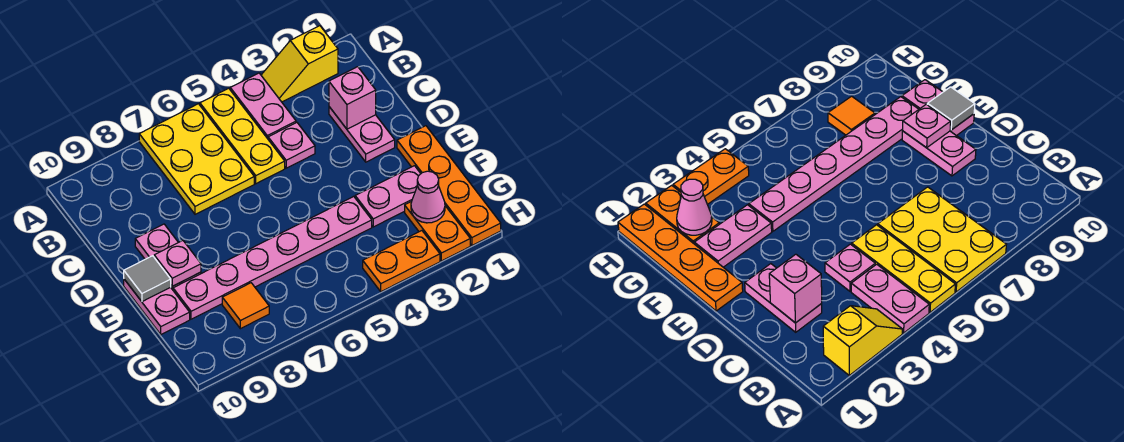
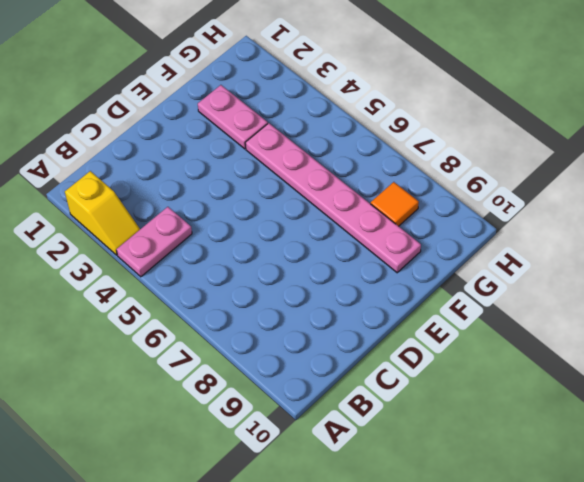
none -> yellow 1x3 plate [200,88,285,184]
none -> yellow 2x3 plate [139,104,254,214]
none -> pink 1x2 plate [329,107,395,162]

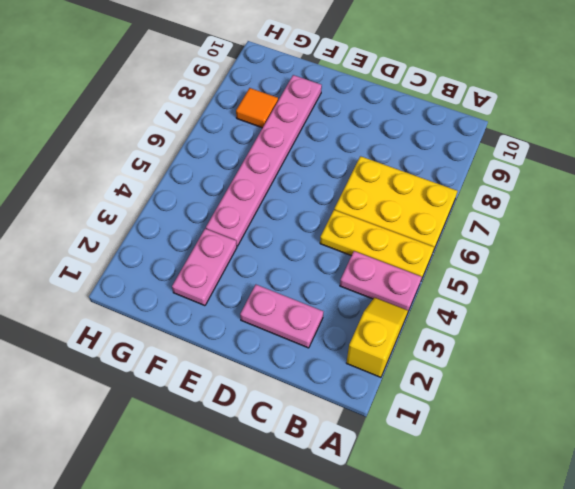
none -> pink 1x1 plate [268,123,315,168]
none -> pink 1x2 plate [135,224,201,290]
none -> orange 1x4 plate [397,126,501,245]

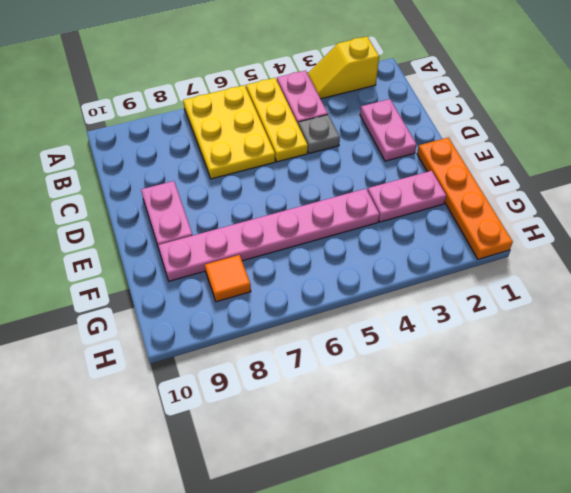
grey 1x1 plate [298,115,340,153] -> pink 1x1 plate [268,123,315,168]
none -> pink 1x2 plate [124,279,190,334]
none -> orange 1x2 plate [405,201,470,261]
none -> orange 1x2 plate [363,231,440,292]

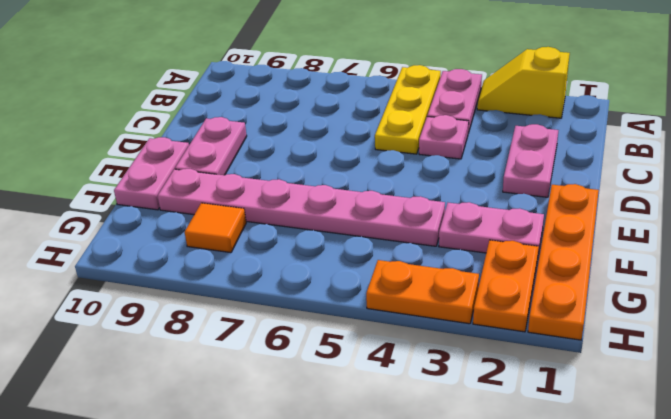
none -> yellow 2x3 plate [139,104,254,214]
none -> pink 1x1 brick [329,67,376,129]
none -> pink 1x1 plate [154,241,201,286]

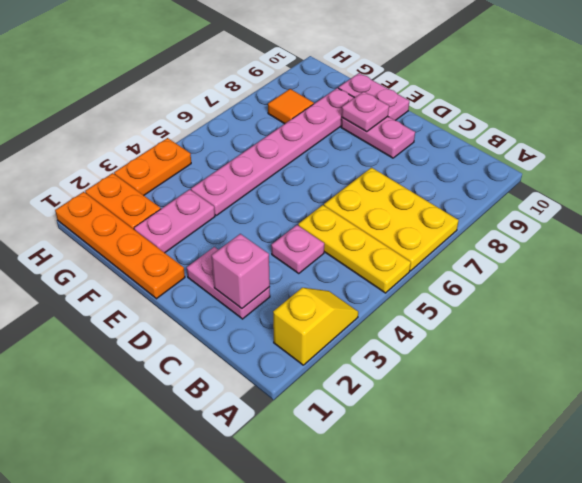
none -> pink 1x2 plate [230,73,296,139]
none -> grey 1x1 tile [124,256,171,302]
none -> pink 1x1 cone [411,171,445,223]

